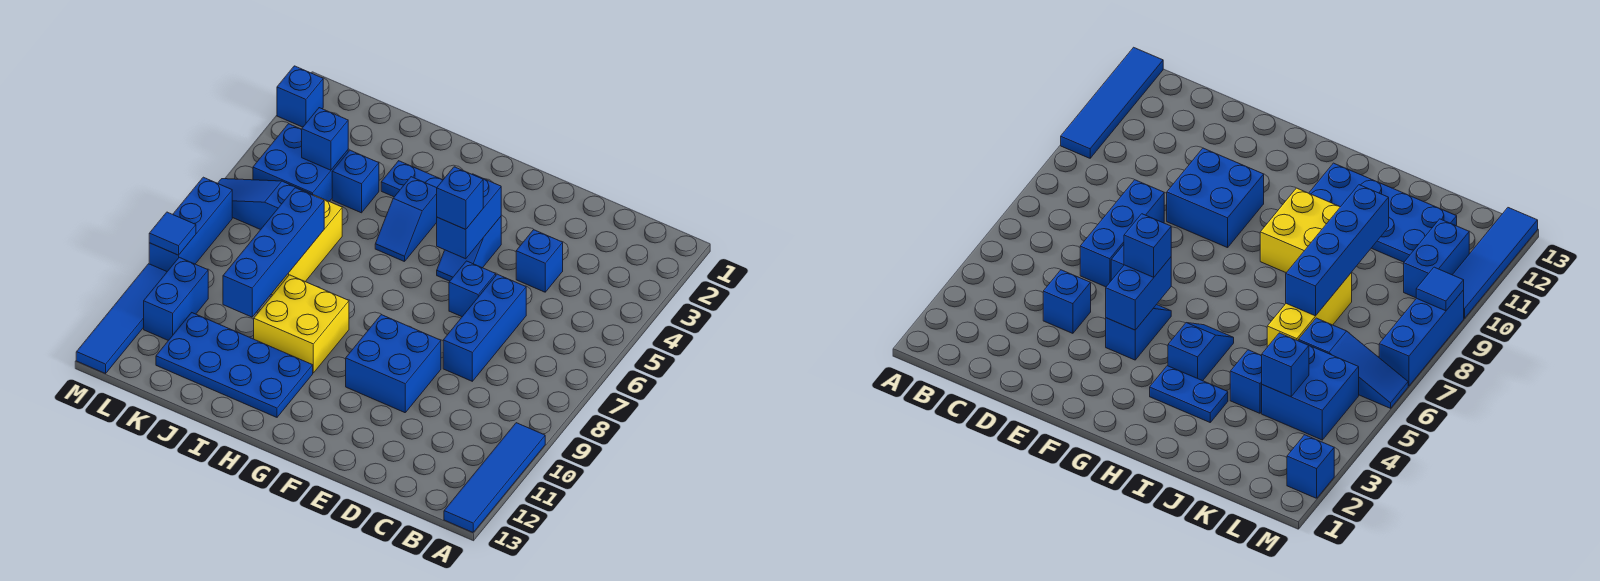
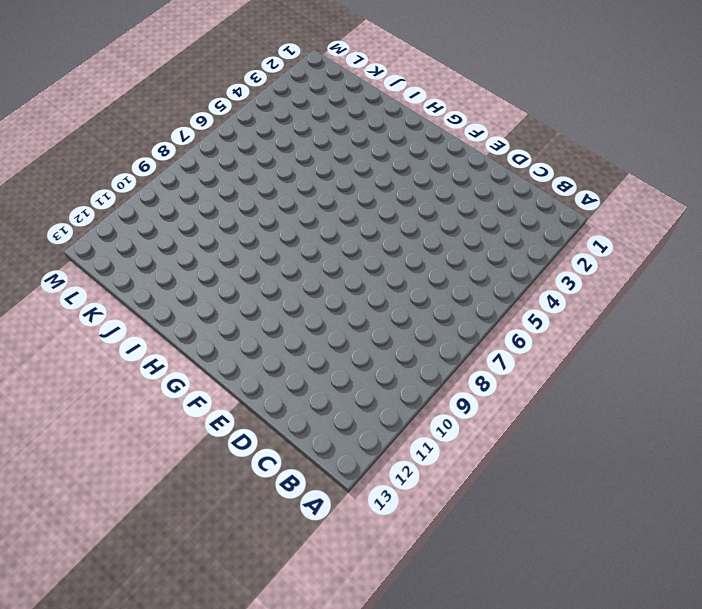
none -> blue 1x4 tile [444,423,545,532]
none -> blue 1x1 brick [516,230,563,292]
none -> blue 1x3 brick [443,274,526,381]

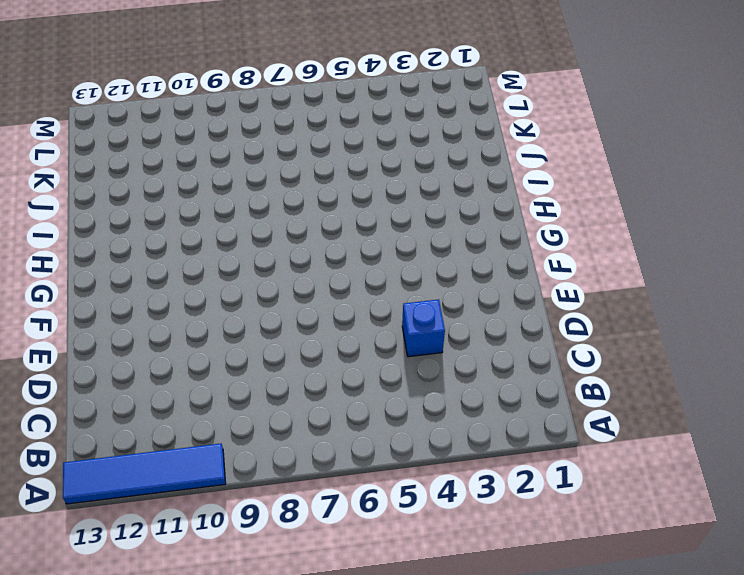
none -> blue 1x3 brick [443,274,526,381]
none -> blue 1x1 brick [449,261,496,317]
none -> blue 2x2 brick [346,315,441,413]

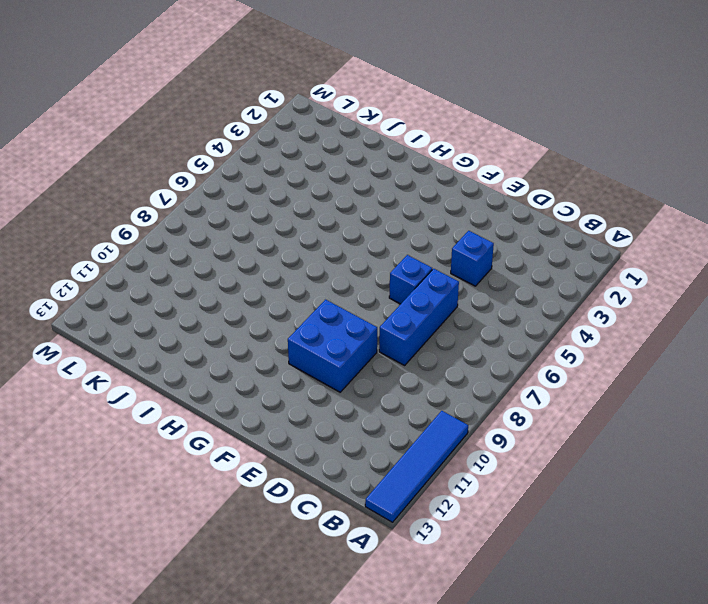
none -> blue 1x2 slope [437,217,501,281]
none -> blue 1x2 plate [381,161,443,197]
none -> blue 1x2 slope [375,177,437,262]

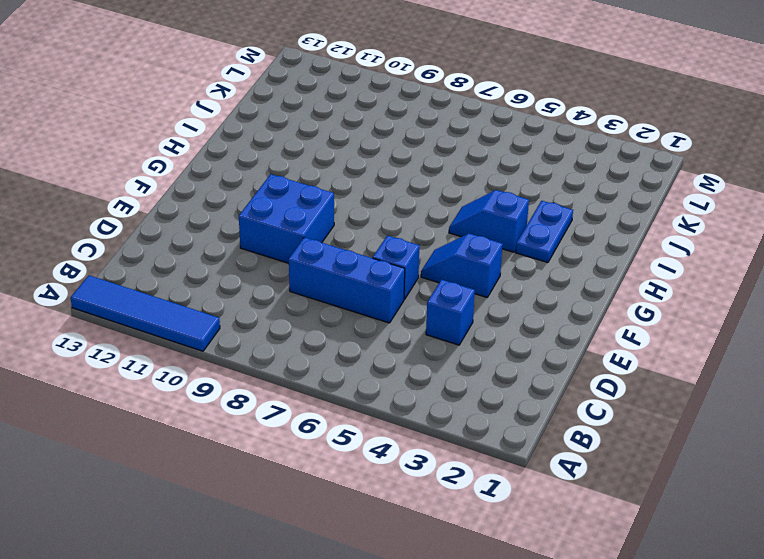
none -> yellow 2x2 brick [254,275,349,373]
none -> blue 2x4 plate [156,313,313,417]
none -> blue 1x1 brick [332,150,379,213]

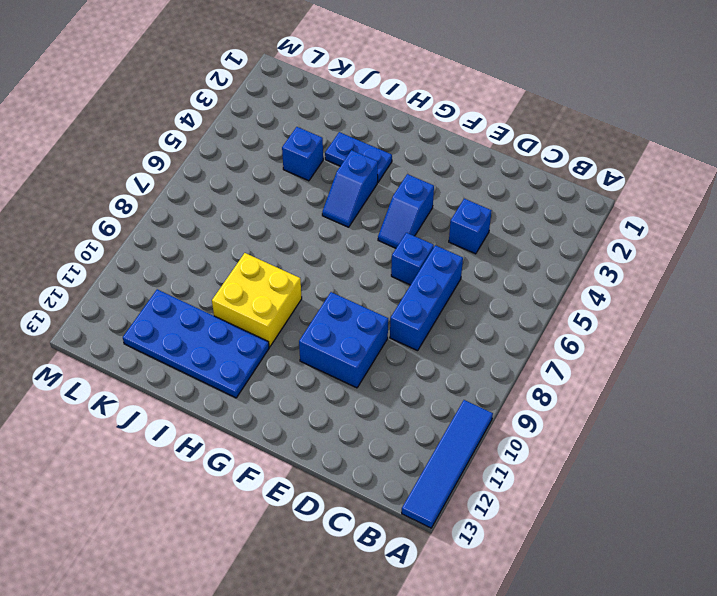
none -> yellow 1x3 brick [271,195,342,295]
none -> blue 2x2 brick [253,124,348,201]
none -> blue 1x3 slope [218,179,311,230]

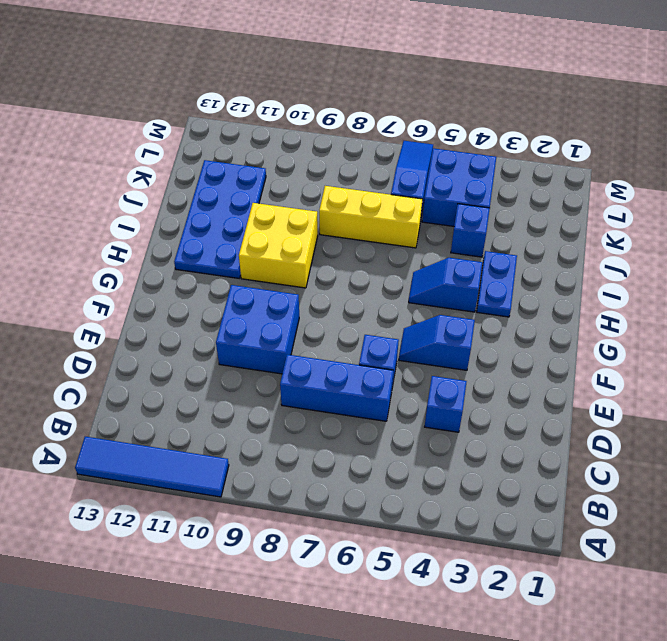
none -> blue 1x2 brick [144,257,208,340]
none -> blue 1x1 brick [277,66,323,127]
none -> blue 1x3 brick [149,177,232,271]

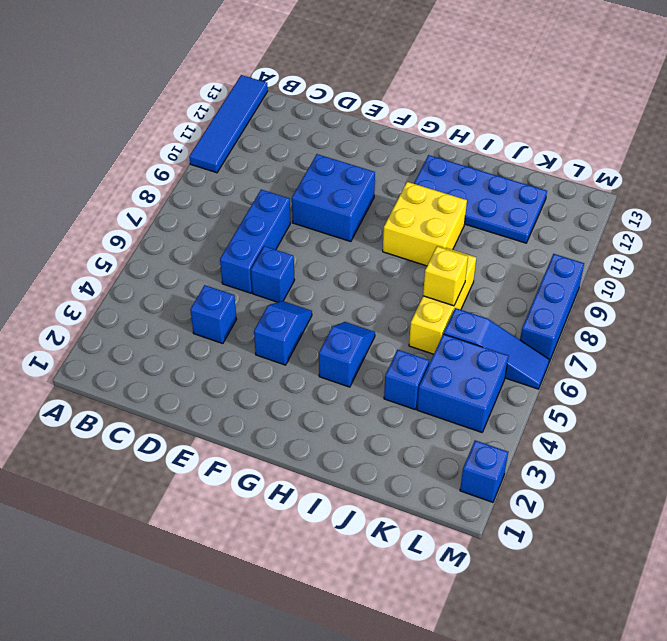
yellow 1x1 brick [423,246,468,306] -> blue 1x4 brick [223,188,324,317]
none -> blue 1x2 plate [381,161,443,197]
none -> blue 1x2 brick [144,257,208,340]
none -> blue 1x4 tile [76,264,167,374]

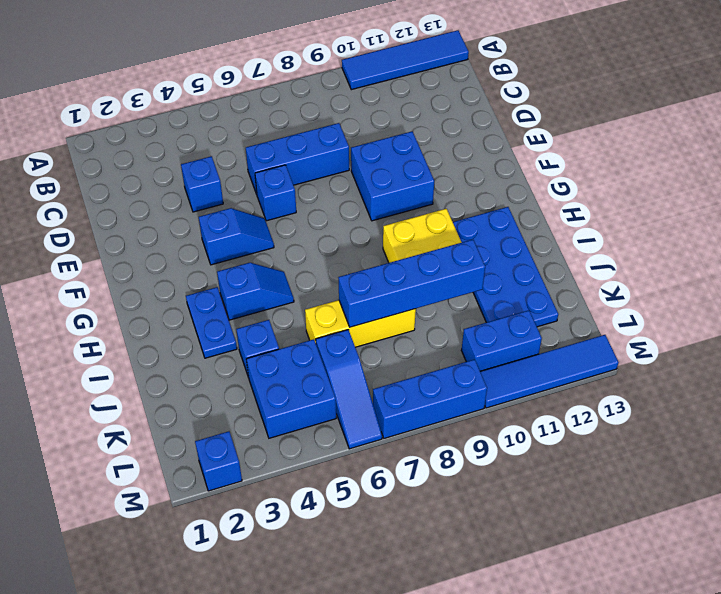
none -> blue 1x2 brick [437,174,501,259]
none -> blue 1x1 brick [302,108,348,170]
none -> blue 1x1 tile [149,212,196,255]

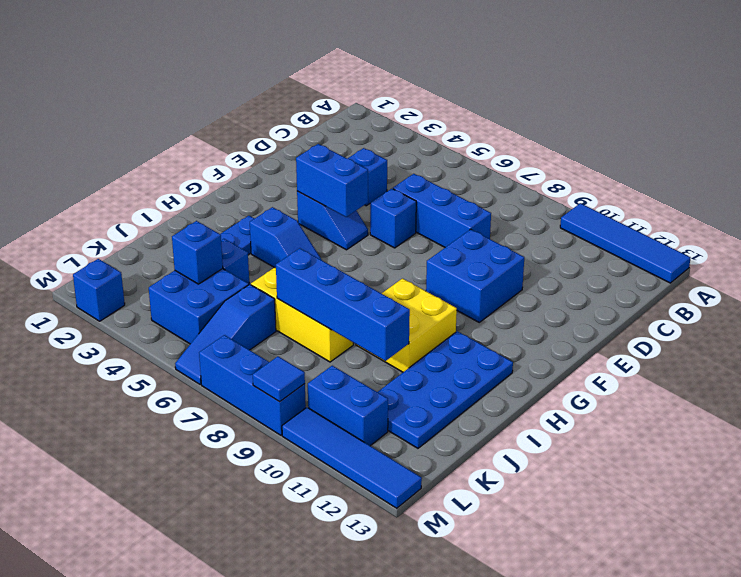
none -> blue 1x1 brick [437,167,483,230]

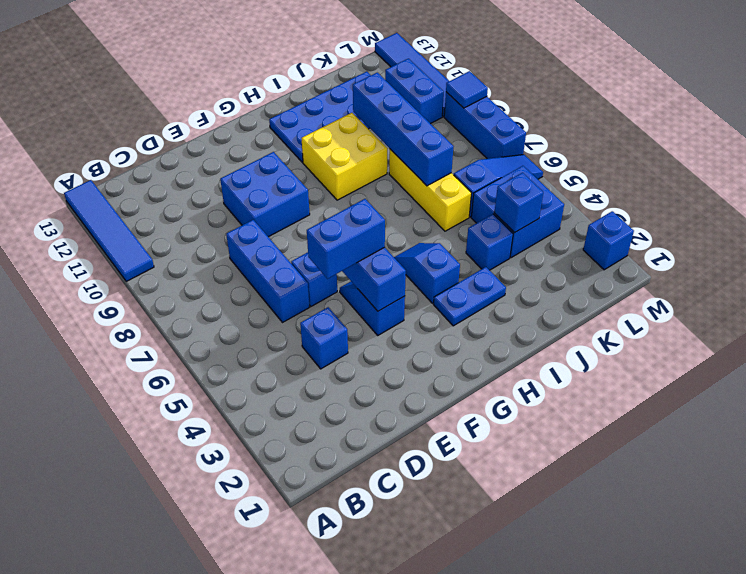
blue 1x2 brick [307,199,385,279] -> blue 1x1 brick [437,167,483,230]

